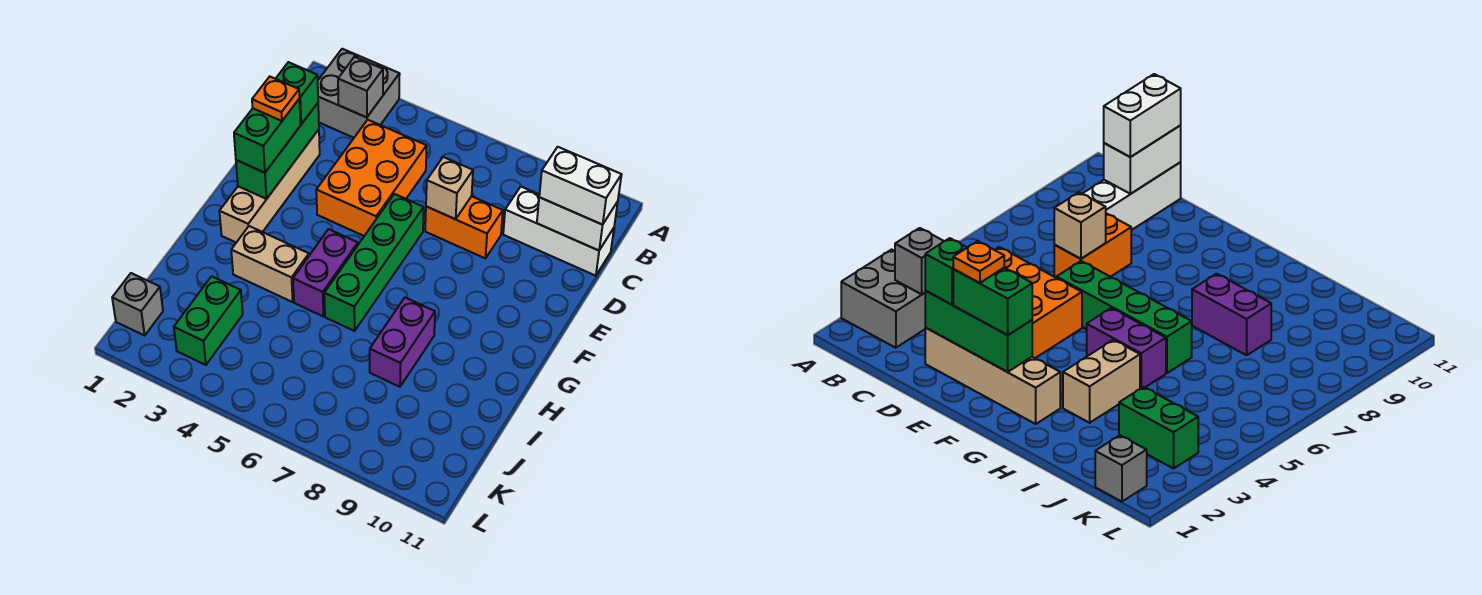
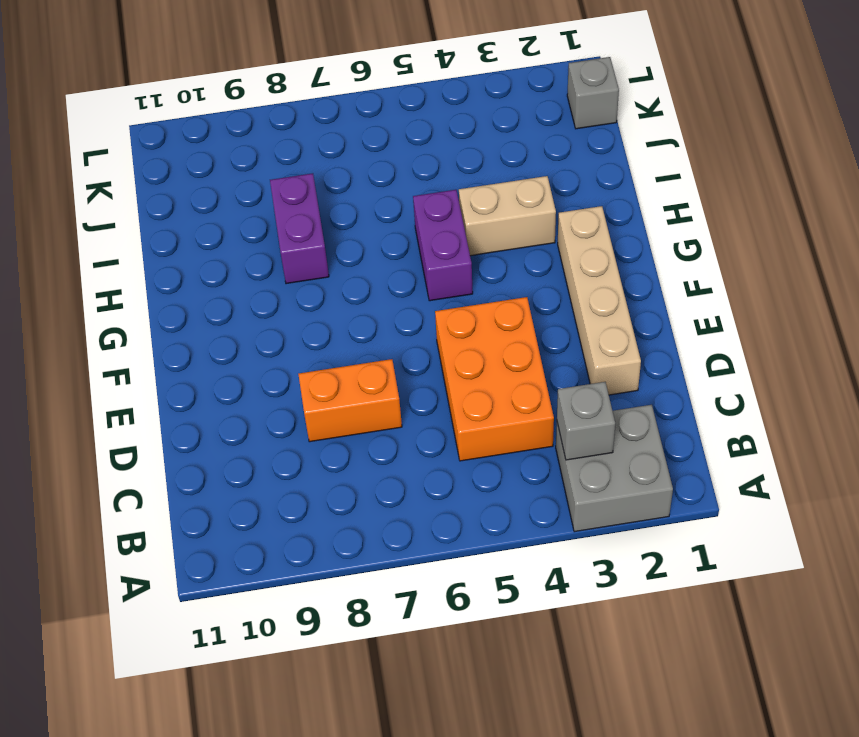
none -> white 1x3 brick [503,187,614,276]
none -> green 1x4 brick [324,194,424,331]
none -> green 1x2 brick [174,276,243,365]

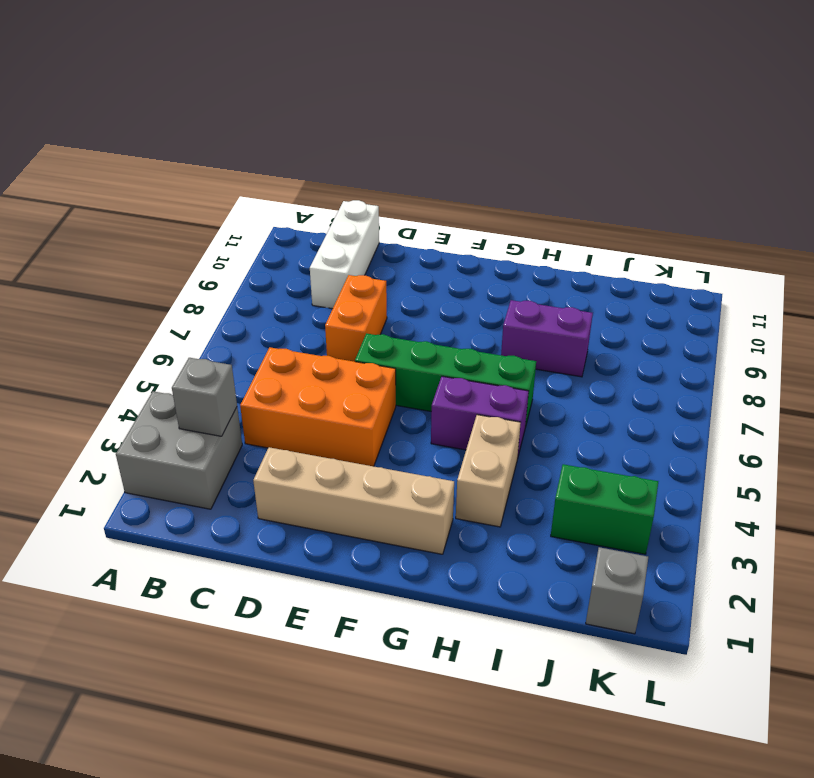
none -> white 1x2 brick [537,197,618,250]
none -> green 1x3 brick [236,103,319,199]
none -> tan 1x1 brick [426,157,473,219]

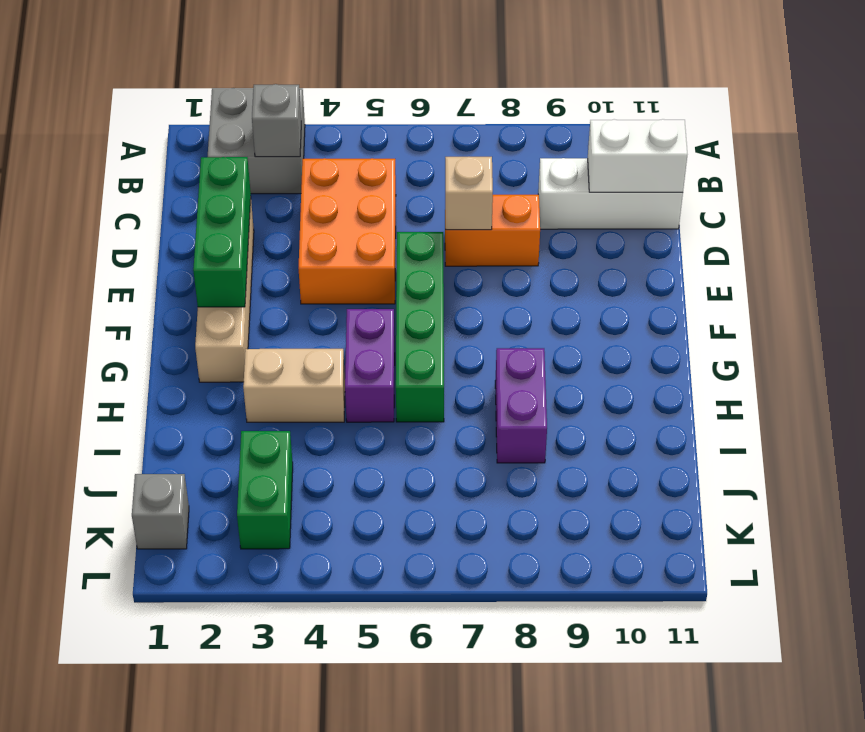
none -> white 1x2 brick [539,147,622,225]
none -> green 1x1 brick [276,62,318,124]
none -> green 1x2 brick [234,100,300,173]

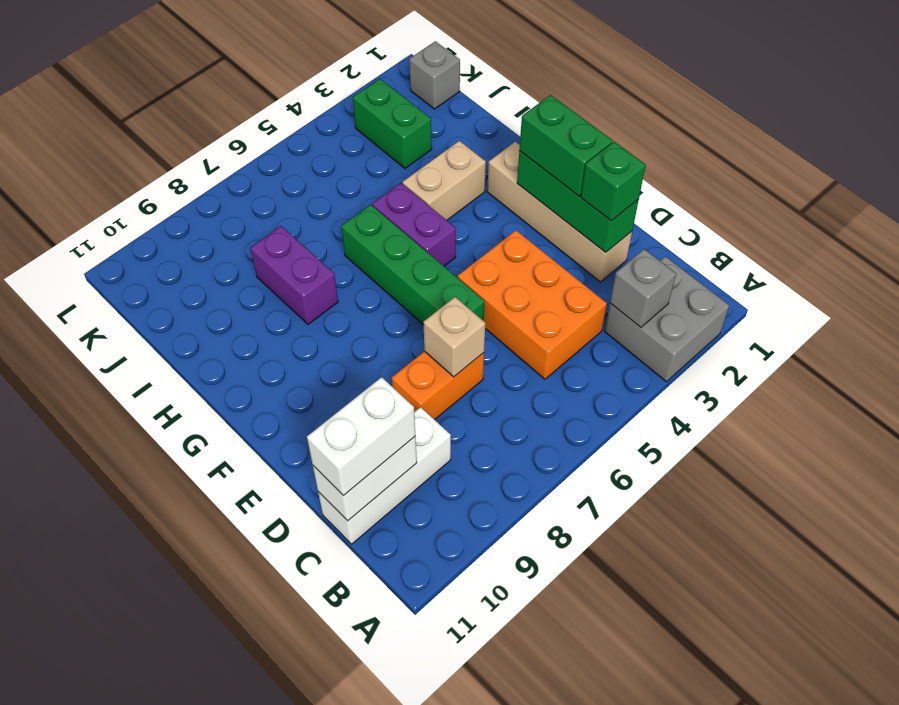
none -> orange 1x1 plate [252,77,299,121]

